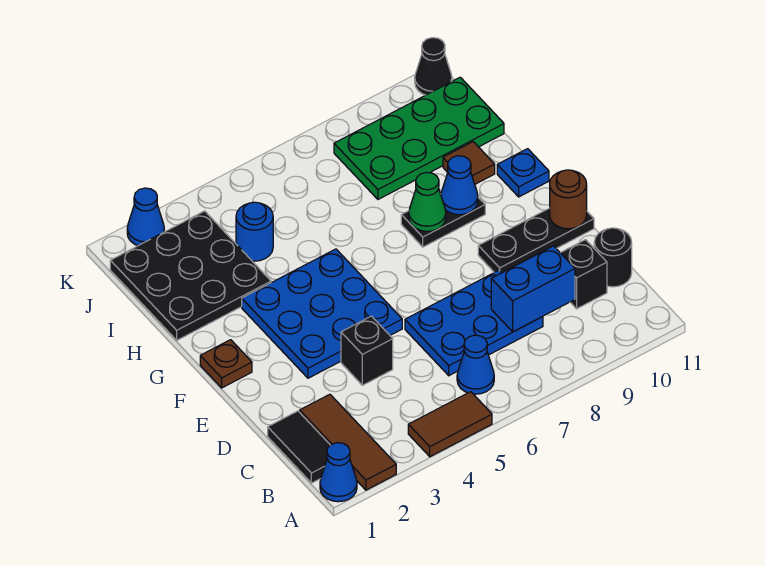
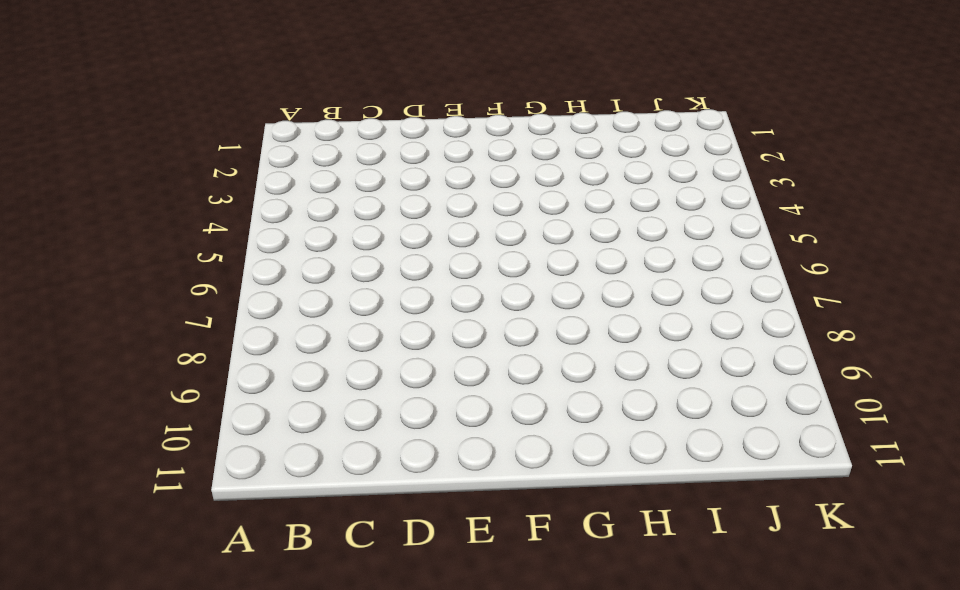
none -> blue 1x1 cone [320,443,357,502]
none -> brown 1x3 tile [300,394,396,490]
none -> brown 1x2 tile [408,392,492,457]

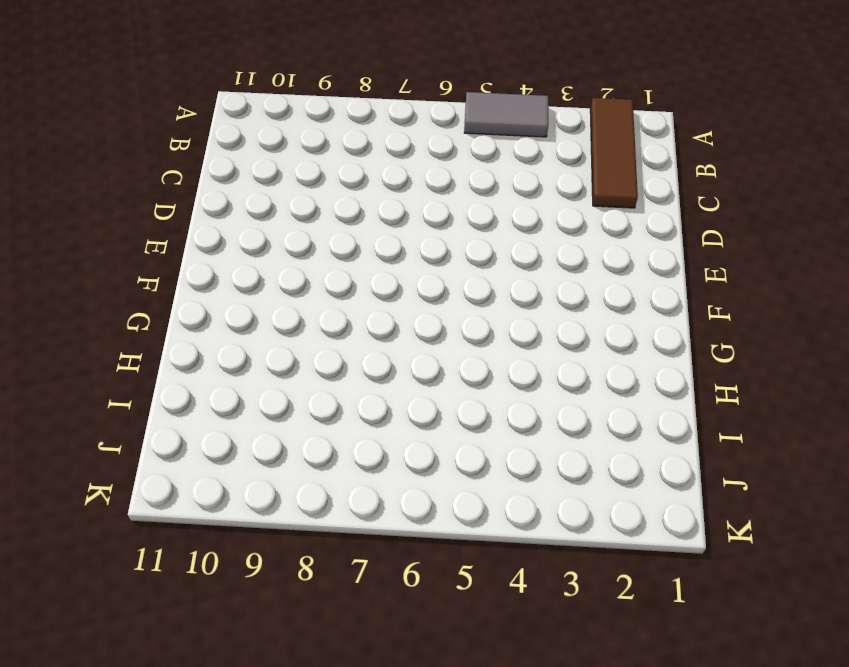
grey 1x2 tile [464,92,548,137] -> brown 1x2 tile [408,392,492,457]
none -> blue 1x1 cone [320,443,357,502]
none -> black 1x2 tile [268,411,330,483]
none -> blue 1x1 cone [457,335,494,394]

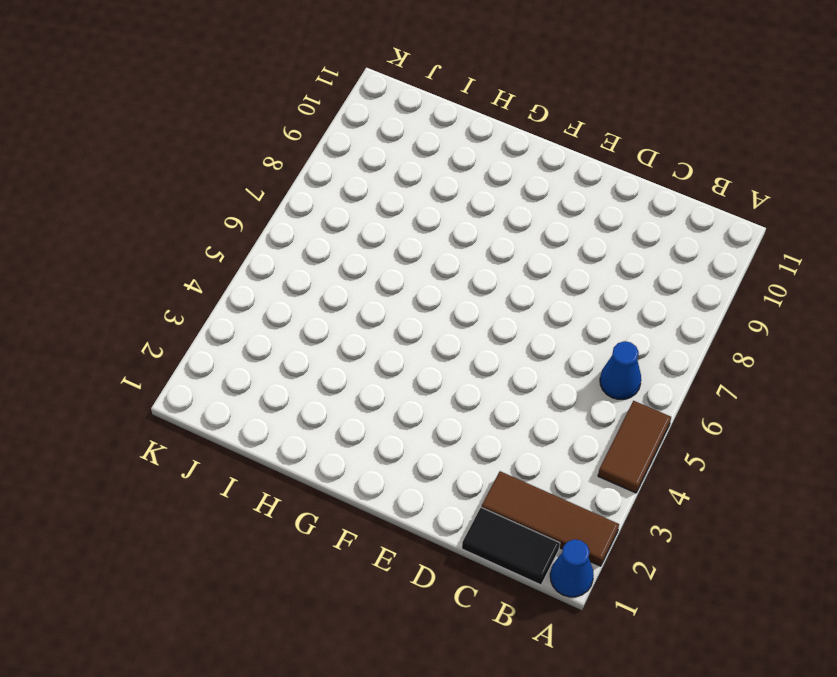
none -> blue 2x3 plate [405,270,543,376]
none -> black 1x1 brick [560,240,607,309]
none -> black 1x1 round brick [594,228,632,287]

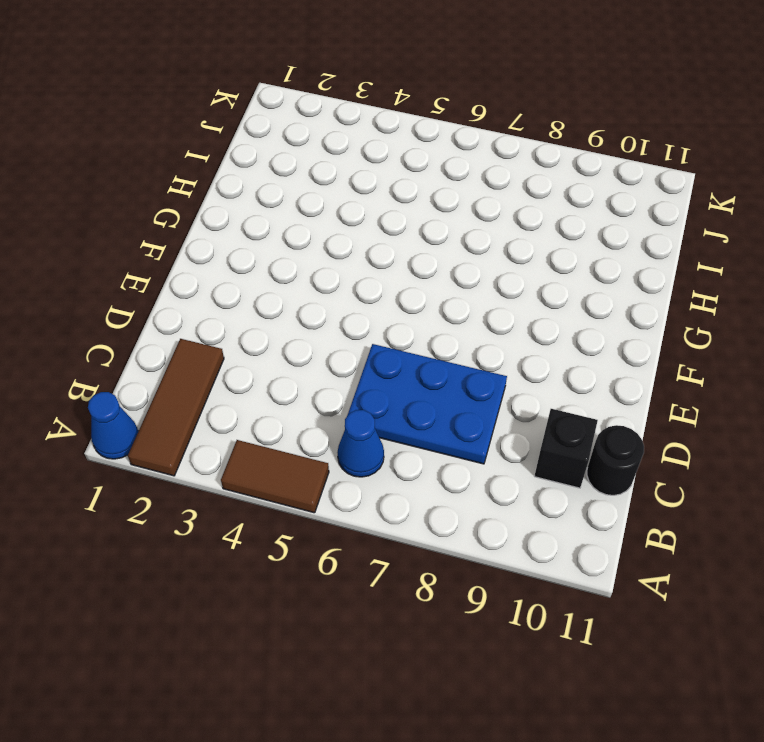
none -> black 1x2 tile [268,411,330,483]
none -> black 1x1 brick [341,316,393,385]
none -> blue 3x3 plate [242,249,402,378]

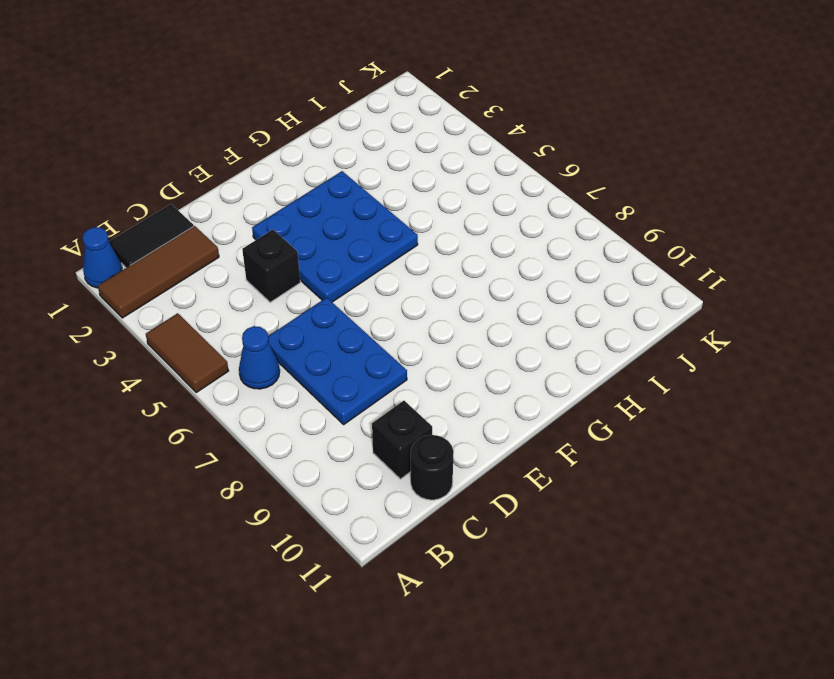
none -> black 1x3 plate [478,208,594,273]
none -> brown 1x1 plate [200,340,252,388]
none -> black 1x2 plate [401,197,485,247]

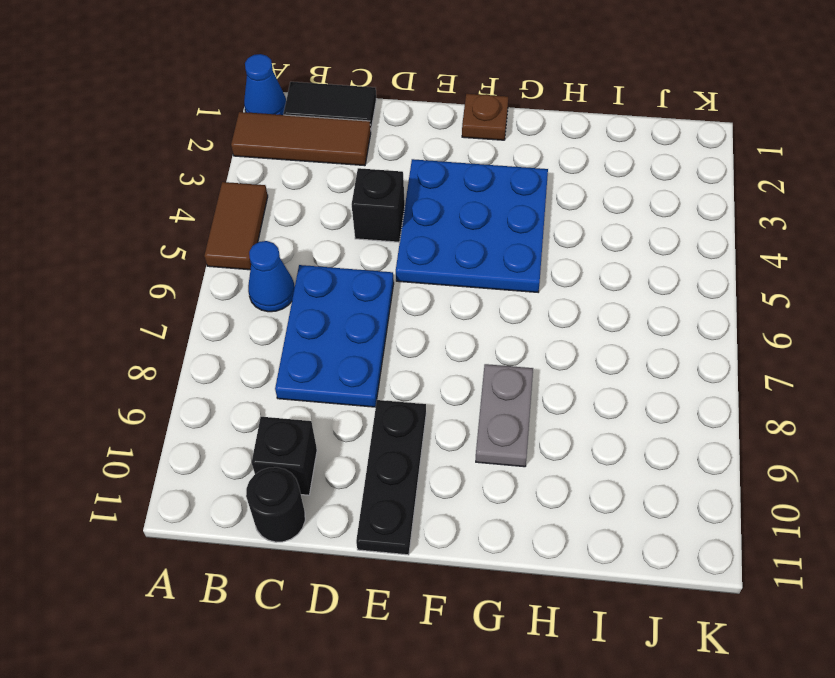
grey 1x2 plate [476,364,533,467] -> black 1x2 plate [401,197,485,247]
none -> blue 1x1 plate [497,149,549,197]
none -> black 3x3 plate [110,211,271,340]
none -> brown 1x1 tile [443,142,495,184]

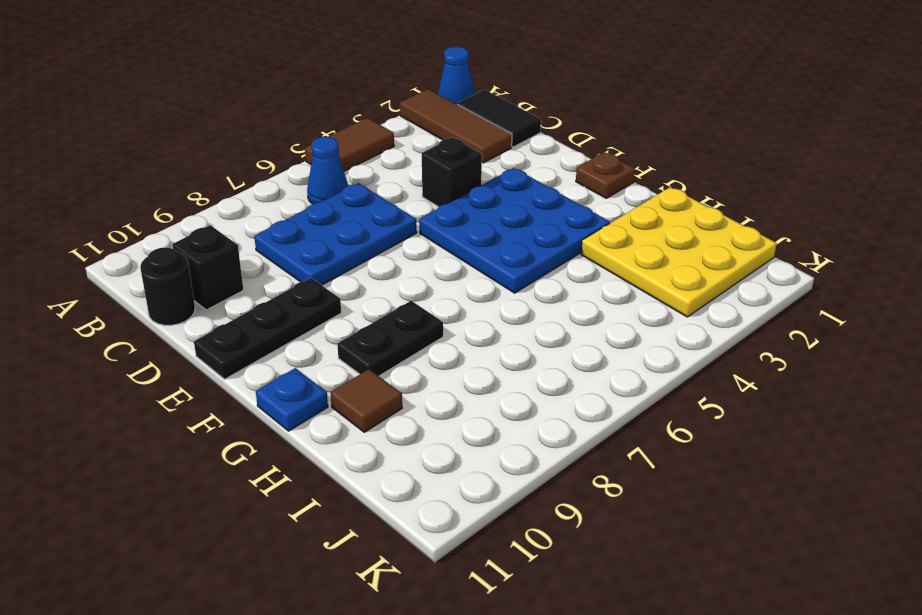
yellow 3x3 plate [581,187,777,317] -> black 3x3 plate [110,211,271,340]
none -> blue 1x1 round brick [236,202,273,261]
none -> green 2x4 plate [334,77,504,199]
none -> blue 1x1 cone [127,188,164,246]

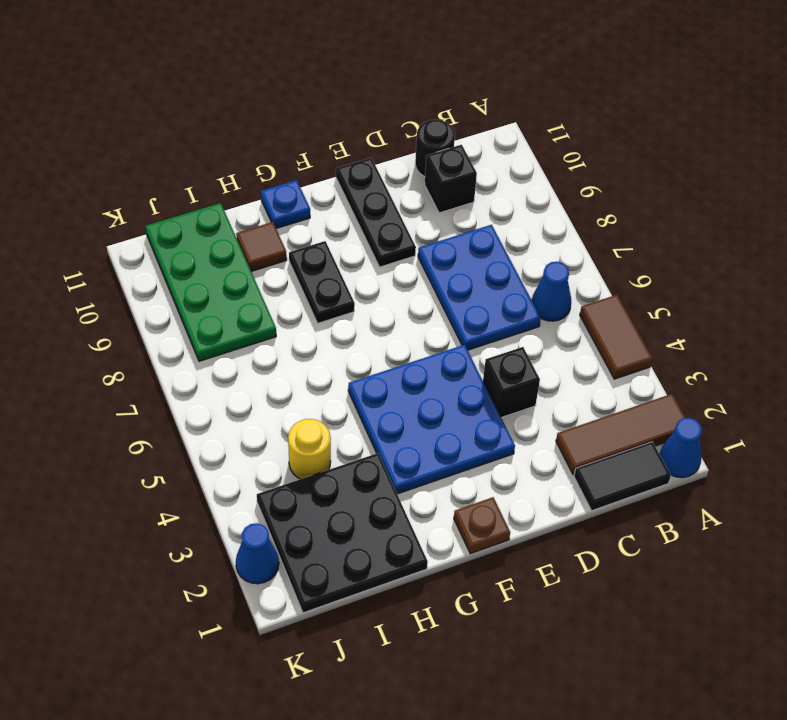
yellow 1x1 round brick [288,419,331,479] -> blue 1x1 round brick [236,202,273,261]
none -> black 1x1 cone [415,38,452,95]
none -> blue 1x2 brick [491,246,575,332]
none -> brown 1x1 round brick [550,170,587,229]

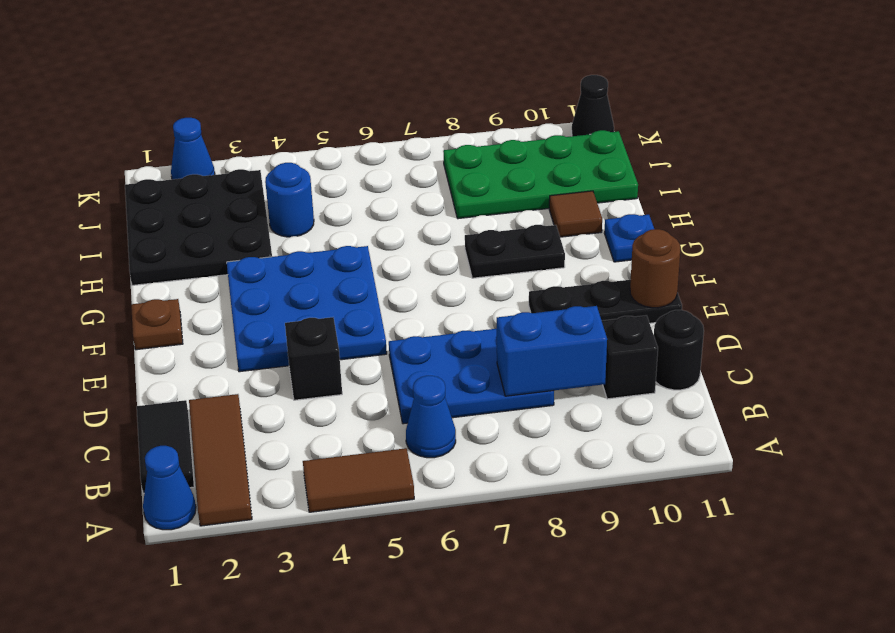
none -> green 1x1 cone [409,172,446,231]
none -> blue 1x1 cone [441,156,478,215]

